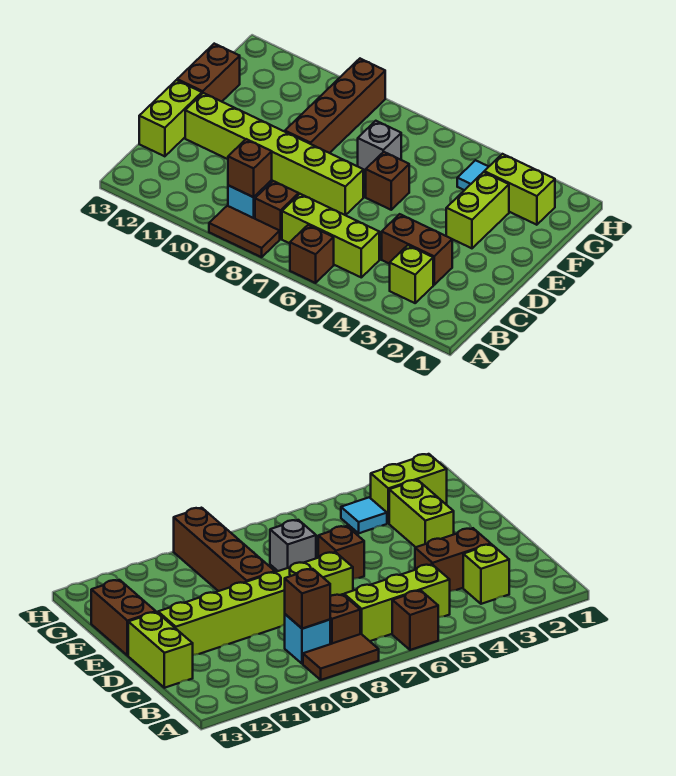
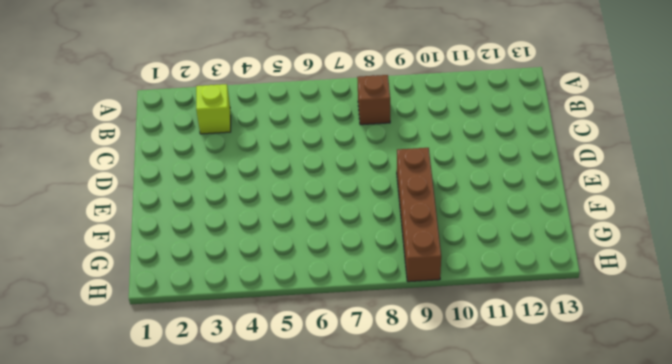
none -> brown 1x1 brick [290,225,334,283]
none -> brown 1x2 tile [209,206,280,257]
none -> lime 1x3 brick [282,194,379,277]

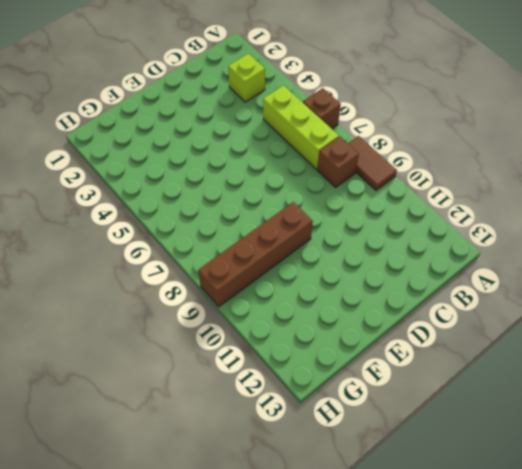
none -> cyan 1x1 brick [228,180,272,219]
none -> brown 1x2 brick [382,214,452,285]
none -> lime 1x2 brick [139,80,202,156]

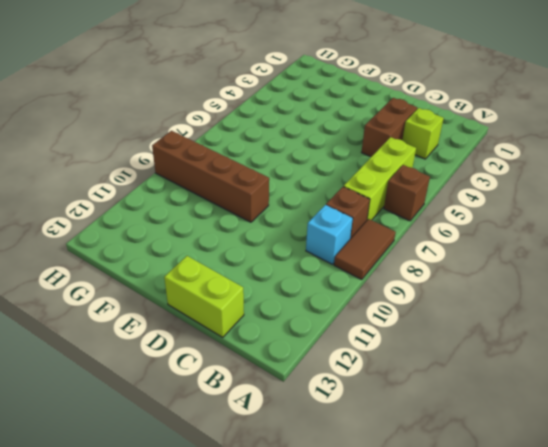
none -> lime 1x6 brick [185,93,363,215]
none -> lime 1x2 brick [446,172,509,248]
none -> brown 1x1 brick [366,152,409,210]

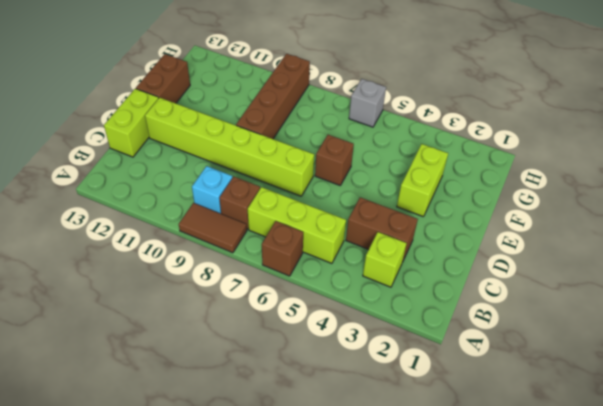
grey 1x1 brick [349,79,386,127] -> grey 1x1 brick moved to [358,121,401,170]
none -> lime 1x2 brick [484,154,555,225]
none -> cyan 1x1 tile [457,160,489,190]
none -> brown 1x1 brick [228,139,272,197]

